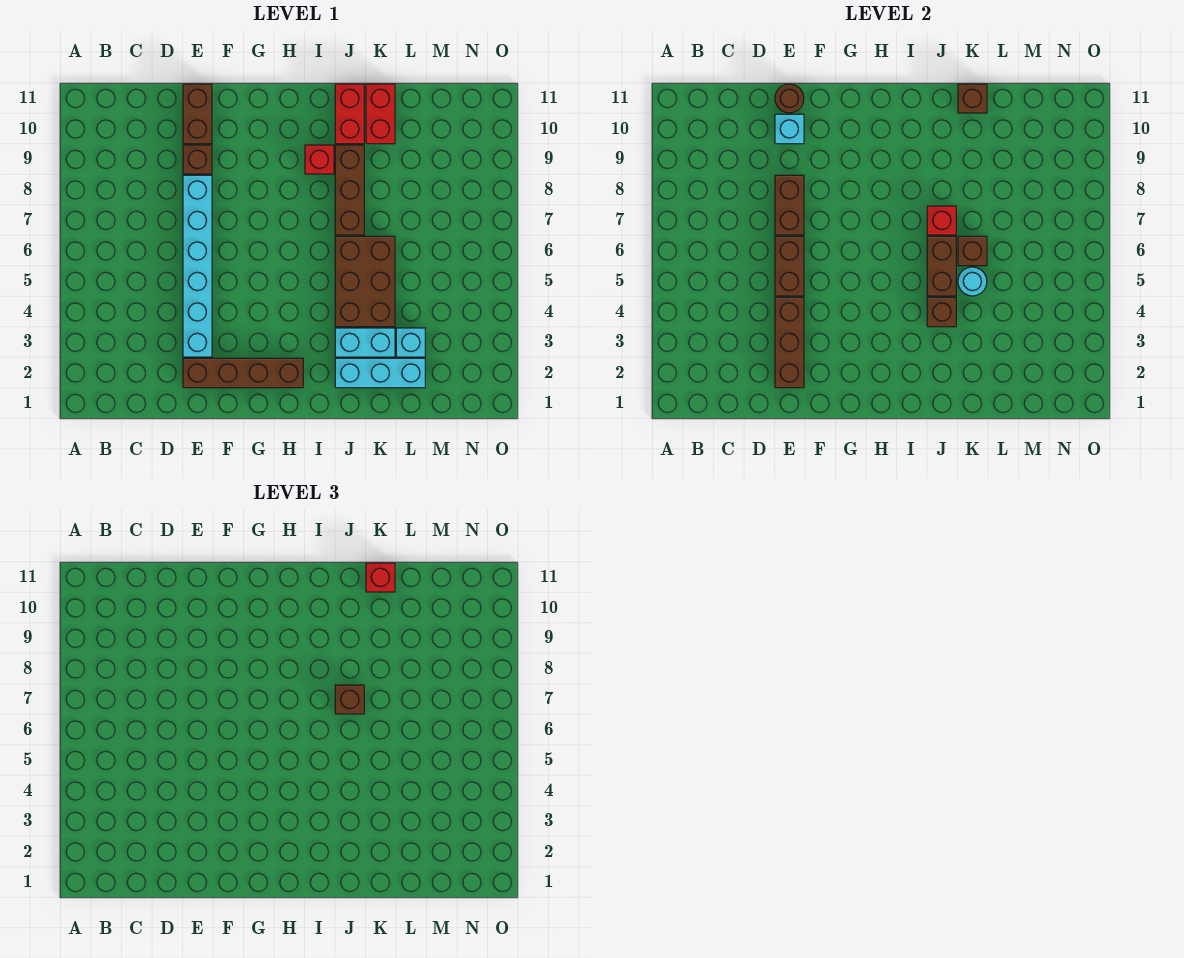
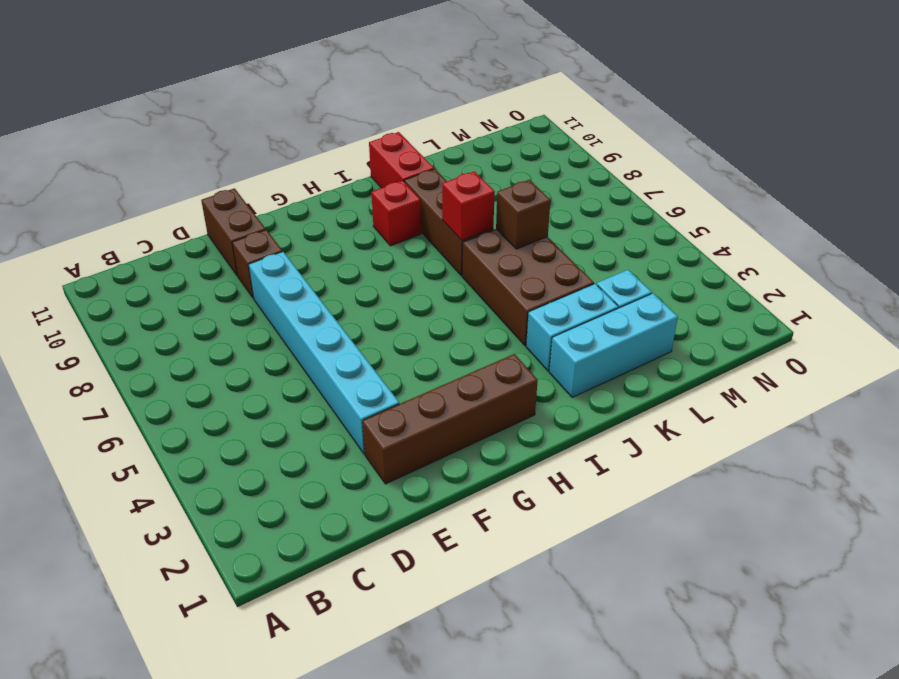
none -> red 1x2 brick [366,84,395,144]
none -> brown 1x3 brick [775,297,804,388]
none -> brown 1x2 brick [775,236,804,296]

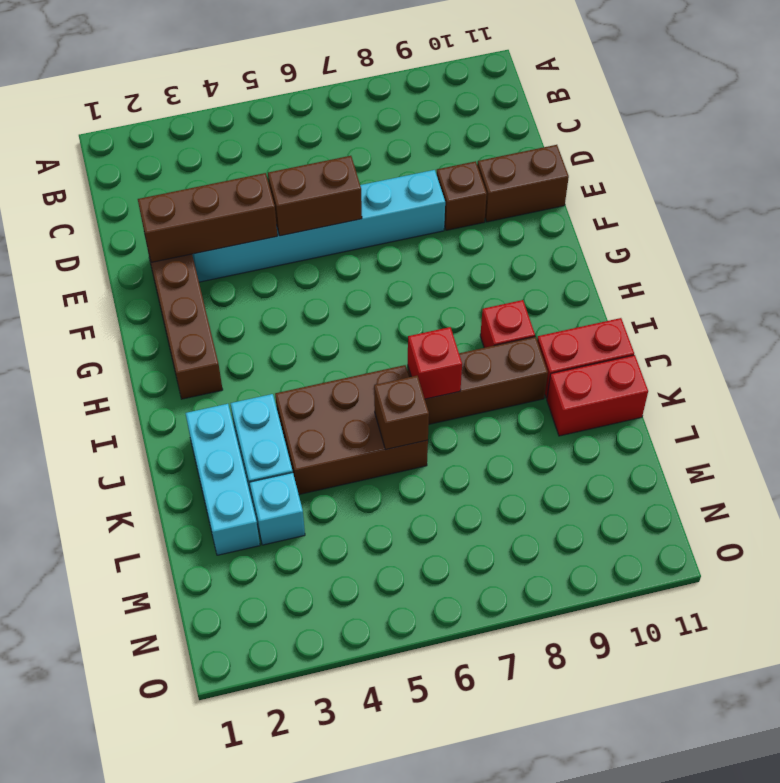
none -> brown 1x2 brick [775,175,804,235]
none -> cyan 1x1 brick [775,114,804,144]
none -> brown 1x1 round brick [775,84,804,113]

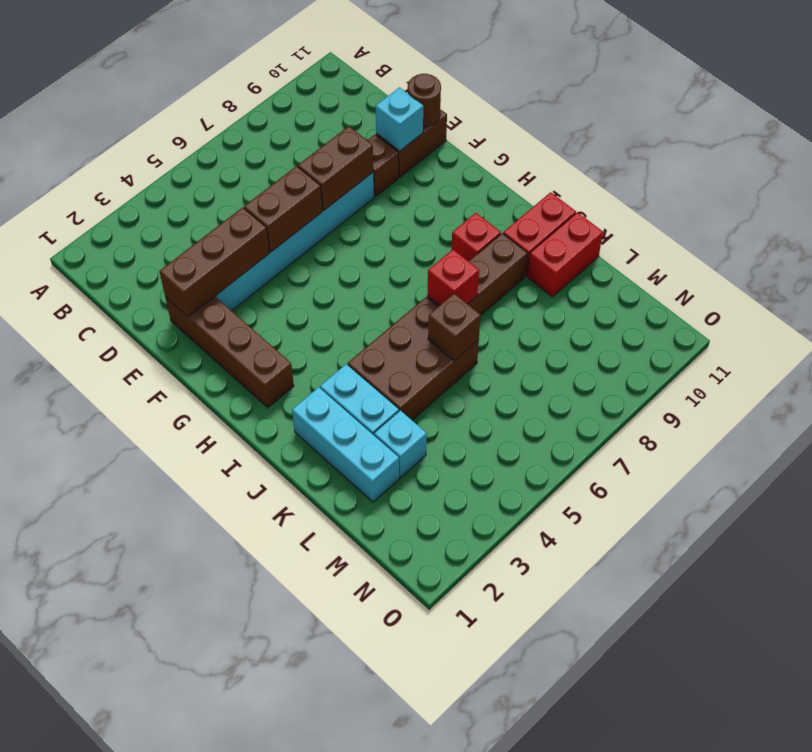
none -> brown 1x1 brick [927,297,956,327]
none -> brown 1x2 brick [927,236,956,296]
none -> cyan 1x1 round brick [958,267,987,296]

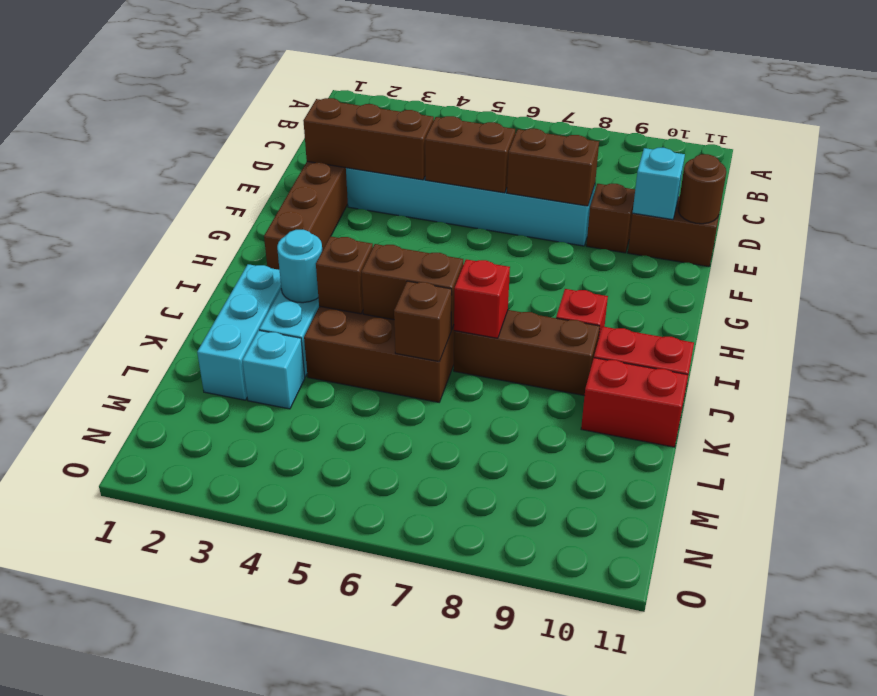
cyan 1x1 round brick [277,230,322,303] -> cyan 1x1 round brick moved to [958,267,987,296]
none -> brown 1x1 brick [958,84,987,113]
none -> brown 1x1 brick [335,685,364,714]
none -> red 1x1 brick [366,563,395,592]

